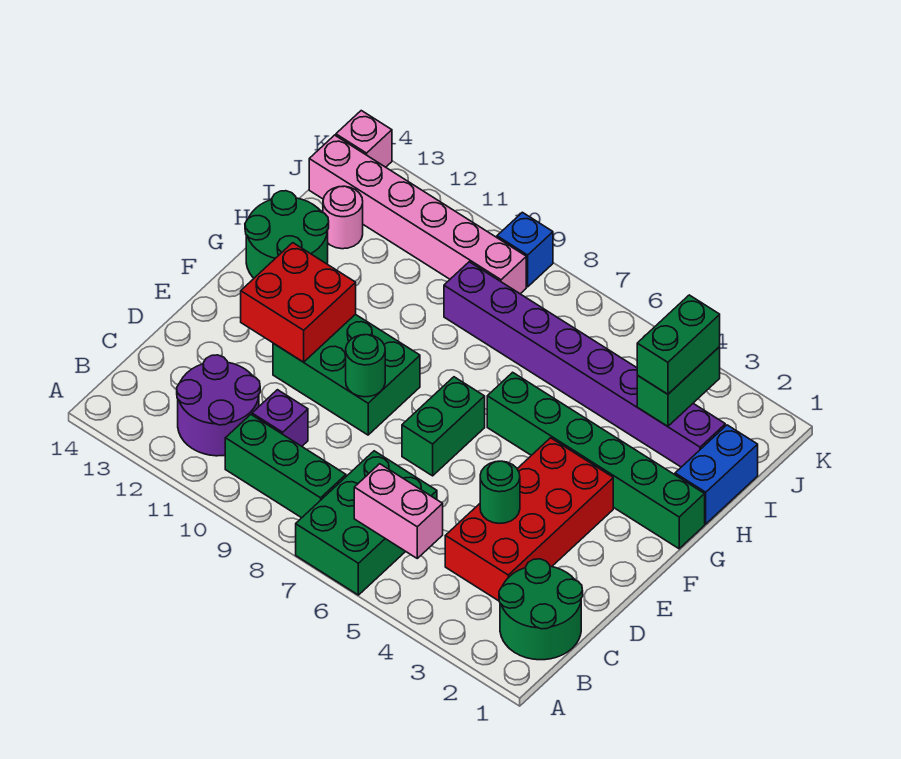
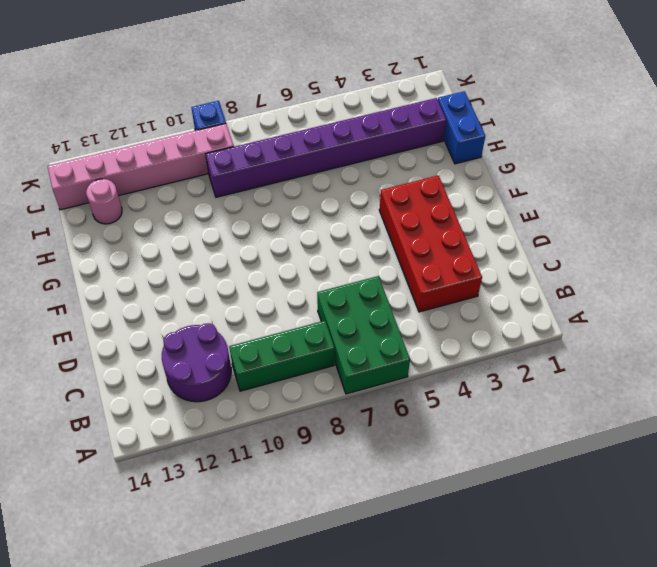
none -> green 2x2 round brick [499,559,583,660]
none -> purple 1x1 brick [252,390,308,446]
none -> green 1x2 brick [402,377,485,476]

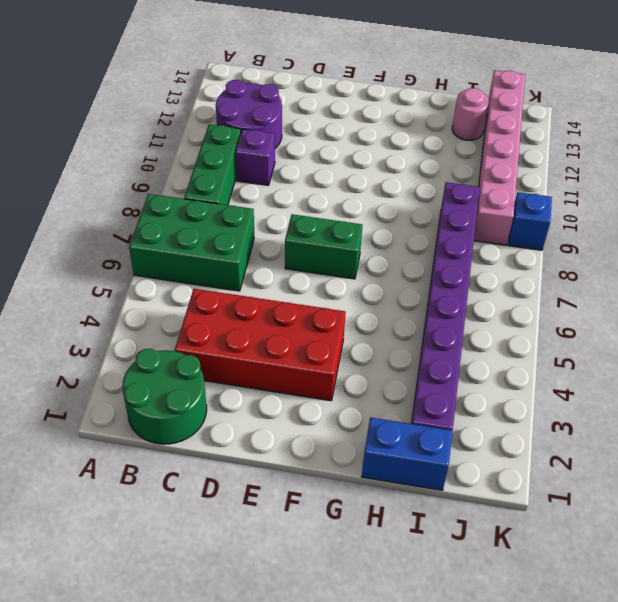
none -> green 2x3 brick [273,314,420,435]
none -> green 1x6 brick [487,372,705,549]
none -> green 2x2 round brick [245,191,329,278]

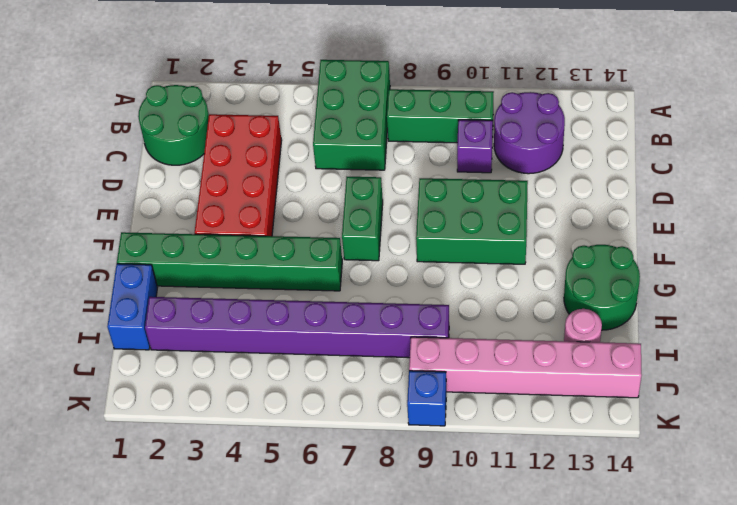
none -> pink 1x1 brick [336,111,392,167]
none -> pink 1x2 brick [354,464,443,558]
none -> green 1x1 round brick [480,461,520,523]

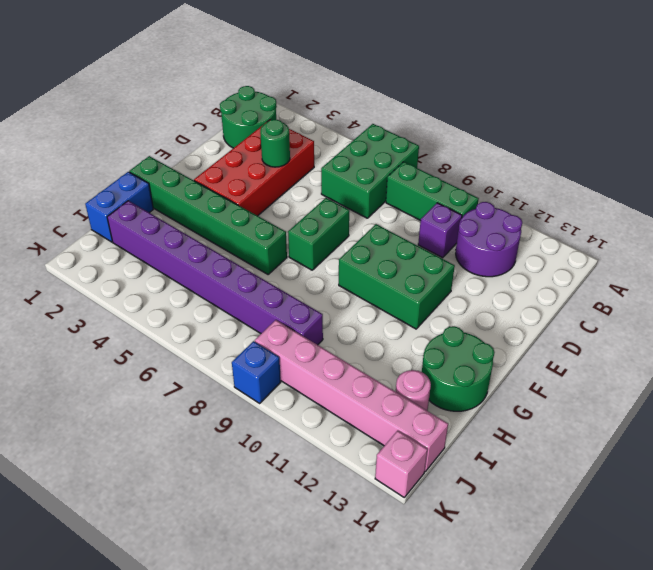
none -> pink 1x2 brick [354,464,443,558]
none -> green 1x1 round brick [346,335,385,397]
none -> red 2x2 brick [241,243,356,362]

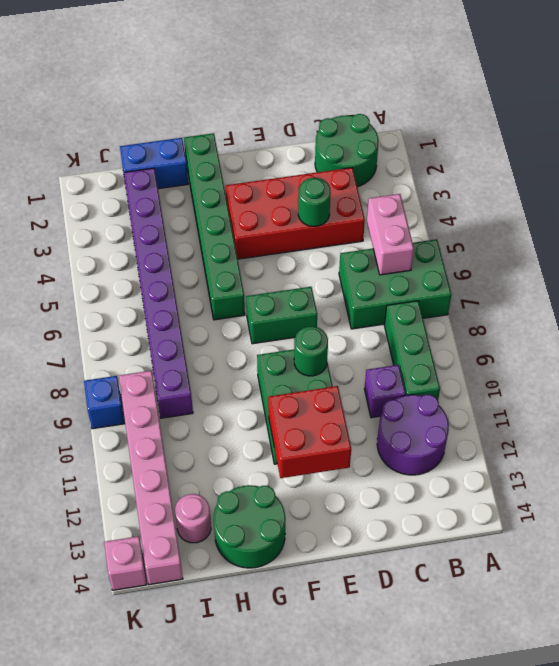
none -> green 1x2 brick [637,347,720,426]
none -> green 1x2 brick [637,295,720,394]

